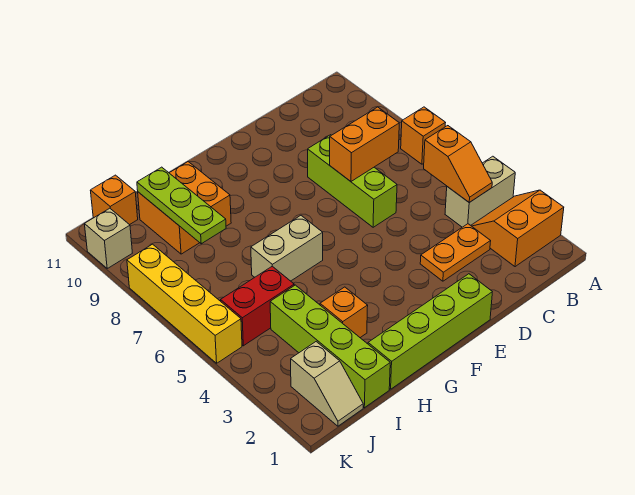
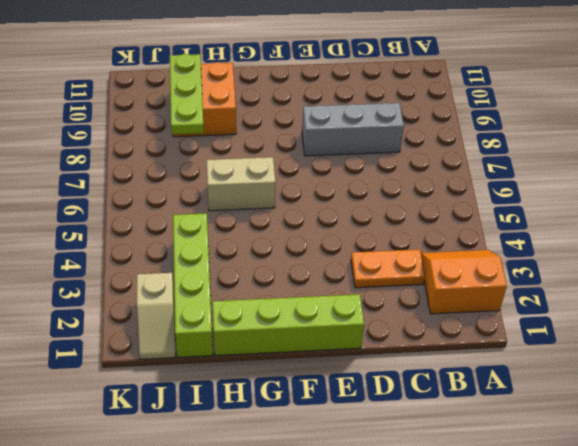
grey 1x3 brick [302,103,404,156] -> lime 1x3 brick [308,135,397,227]
none -> tan 1x2 brick [445,156,515,227]
none -> orange 1x1 brick [401,107,446,164]
none -> orange 1x1 brick [320,287,368,338]

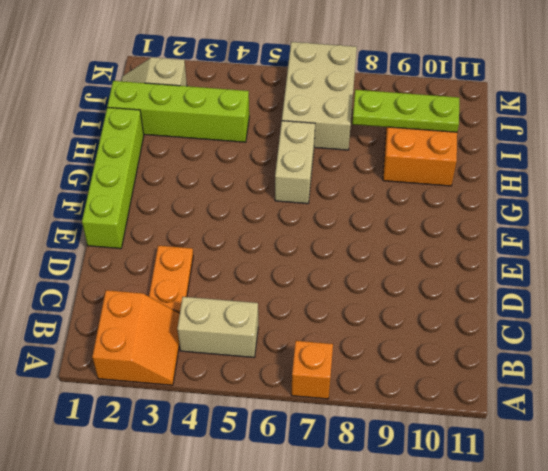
tan 1x2 brick [177,297,258,357] -> tan 1x2 brick turned to [445,156,515,227]
tan 2x3 brick [282,42,357,150] -> yellow 1x4 brick [127,244,242,363]
none -> lime 1x3 brick [308,135,397,227]
none -> orange 1x1 brick [320,287,368,338]
none -> red 1x2 brick [221,266,294,346]

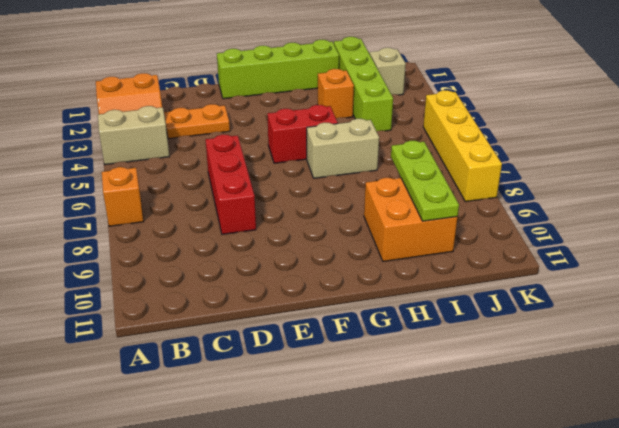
red 1x3 brick [205,134,256,234] -> lime 1x3 brick [308,135,397,227]
red 1x2 brick [267,105,338,163] -> red 1x2 brick moved to [221,266,294,346]
none -> orange 1x1 brick [90,175,138,225]
none -> tan 1x1 brick [85,208,132,268]
none -> orange 1x2 slope [424,126,492,202]

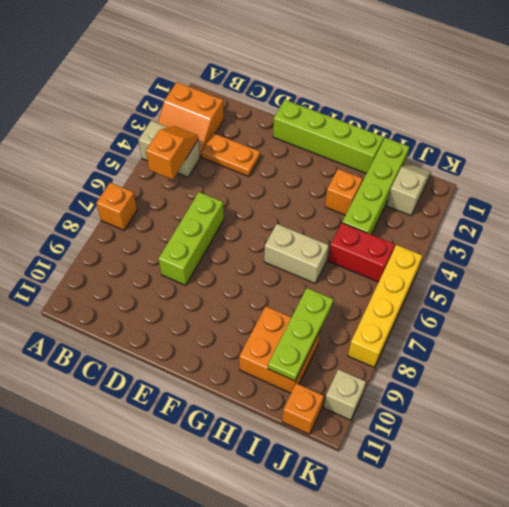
none -> orange 1x2 brick [330,107,399,181]

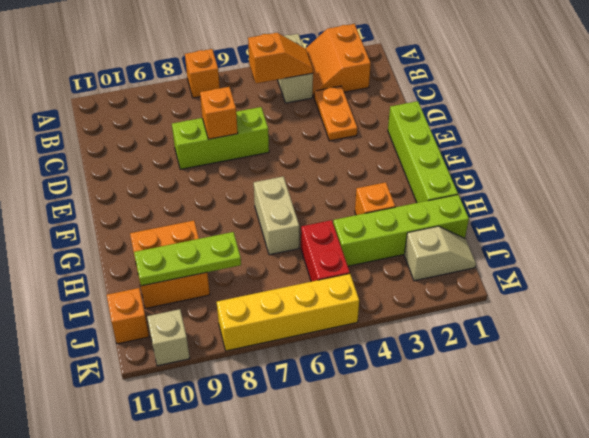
orange 1x1 brick [200,87,238,139] -> orange 1x2 brick [330,107,399,181]

